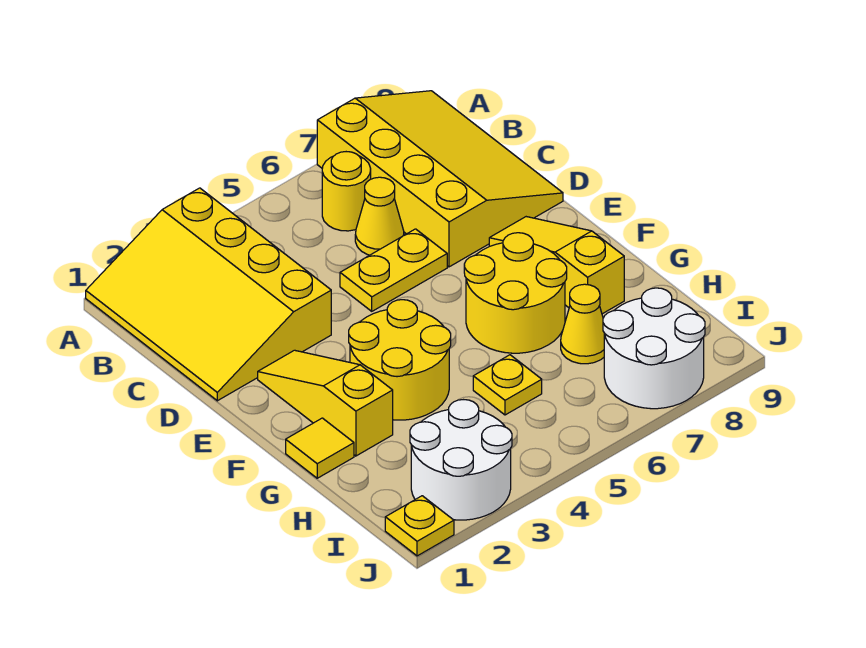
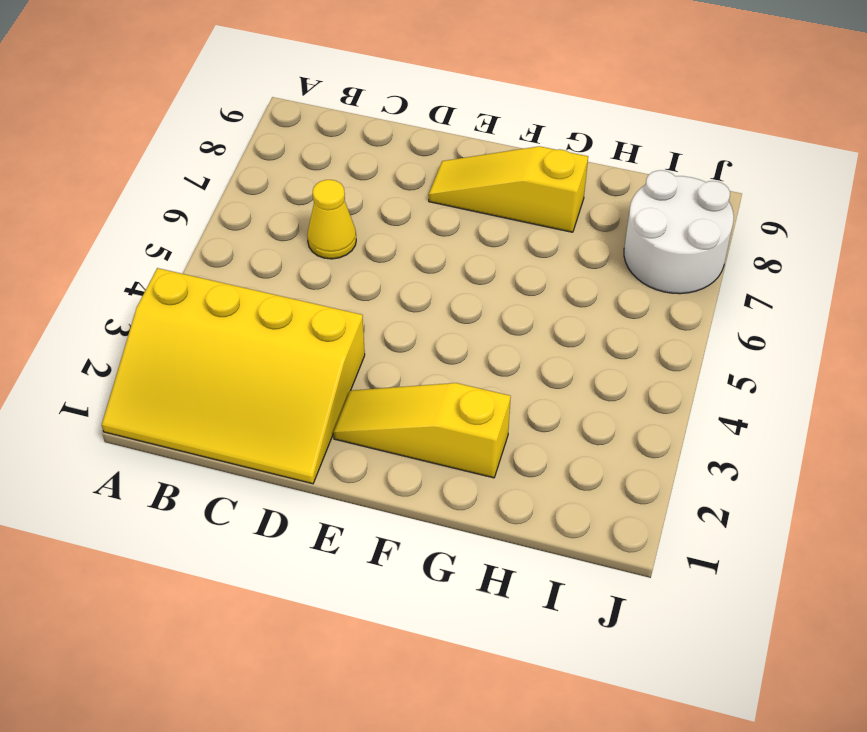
none -> yellow 3x4 slope [317,91,563,267]
none -> yellow 1x1 round brick [322,152,371,231]
none -> yellow 1x2 plate [340,229,447,311]

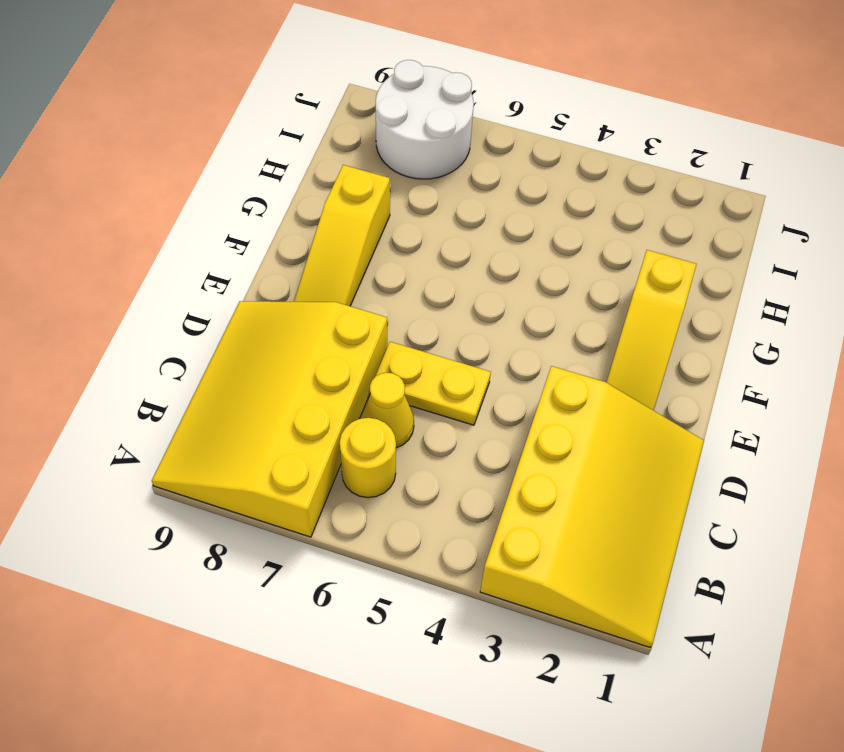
none -> yellow 2x2 round brick [349,300,451,420]
none -> yellow 2x2 round brick [464,233,567,353]
none -> yellow 1x1 tile [286,418,354,478]

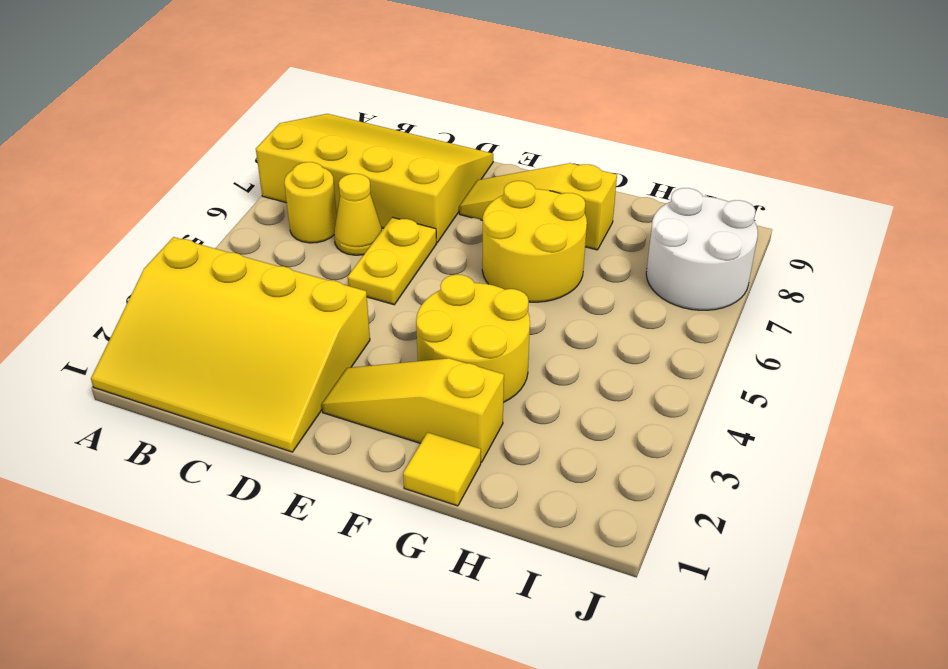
none -> yellow 1x1 plate [473,355,542,415]
none -> yellow 1x1 cone [561,284,605,364]
none -> white 2x2 round brick [410,400,512,520]

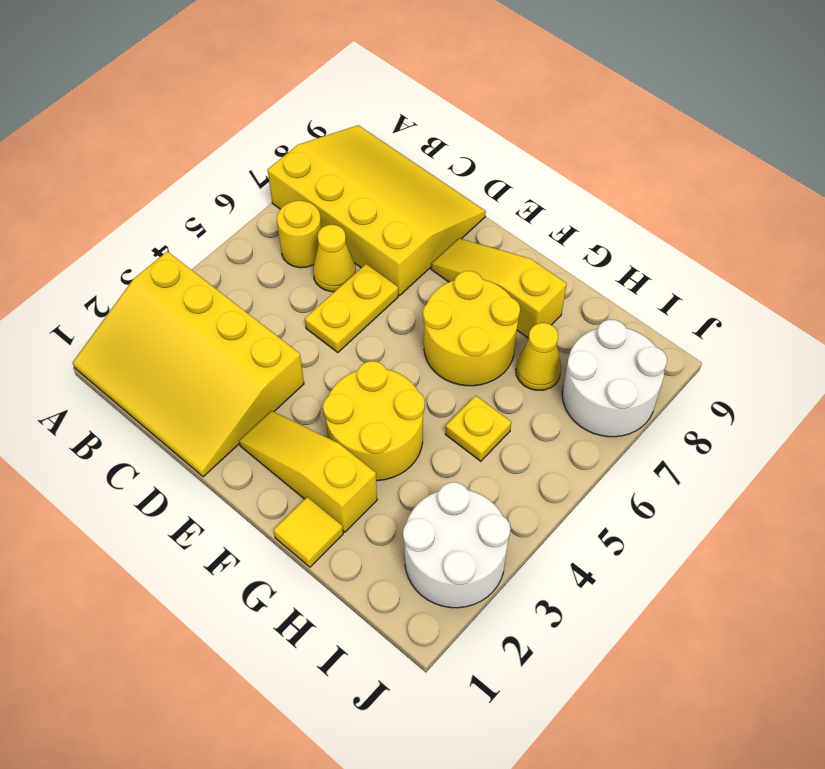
none -> yellow 1x1 plate [385,496,454,556]

